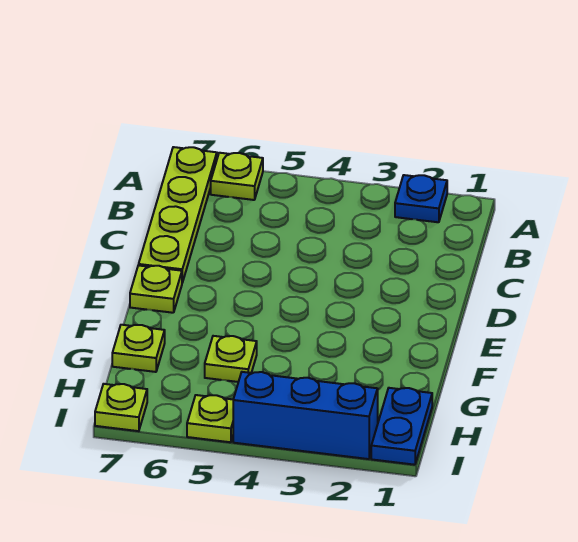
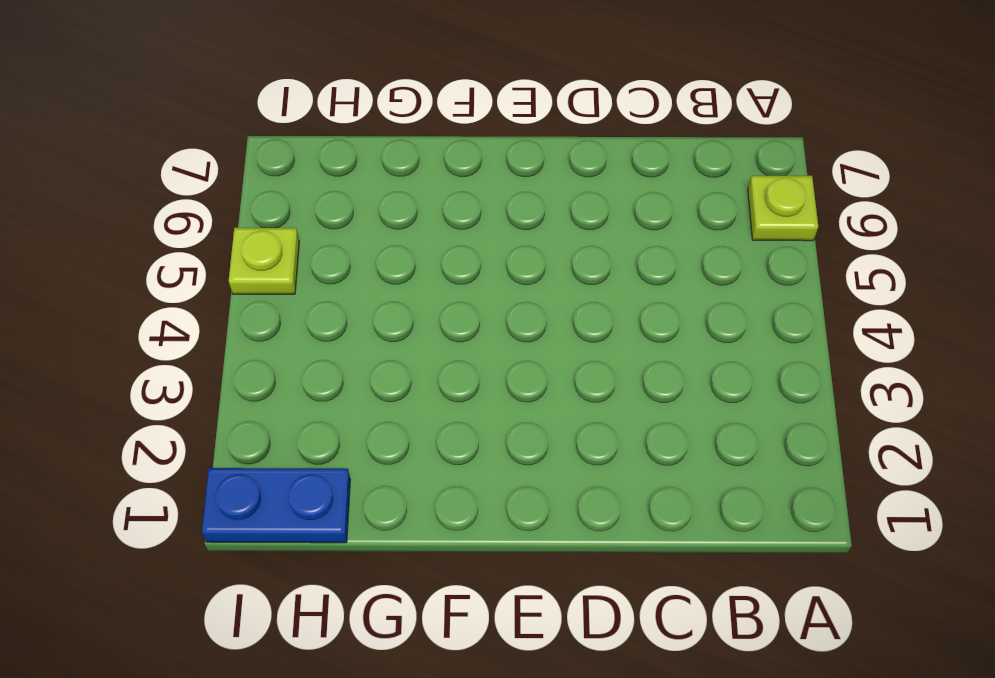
none -> blue 1x1 plate [395,175,447,222]
none -> lime 1x4 plate [139,147,217,283]

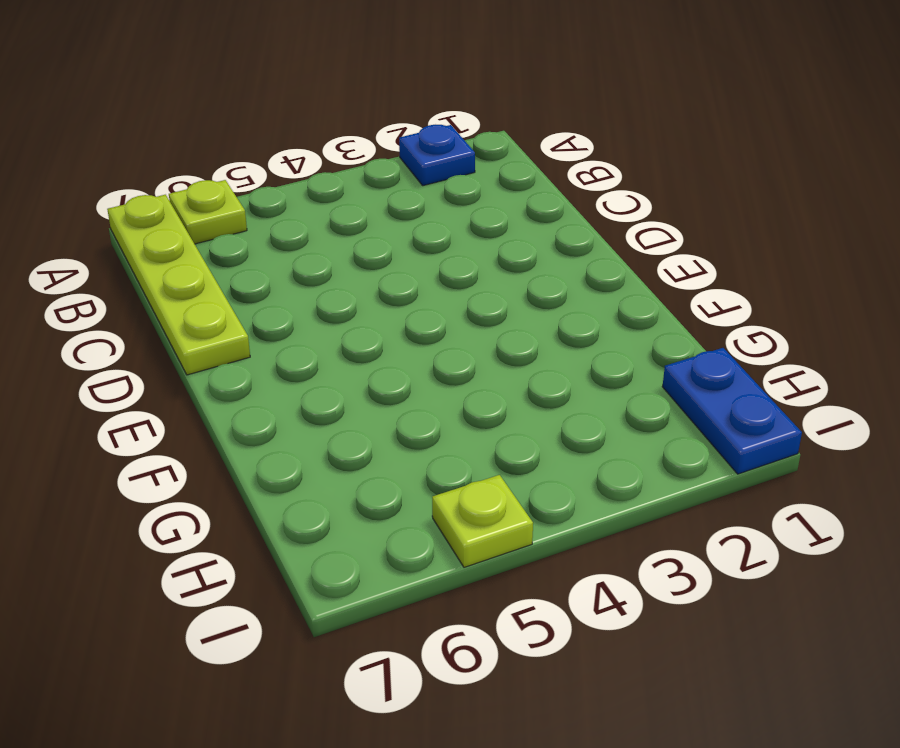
none -> lime 1x1 plate [130,265,182,313]
none -> lime 1x1 plate [205,336,257,382]

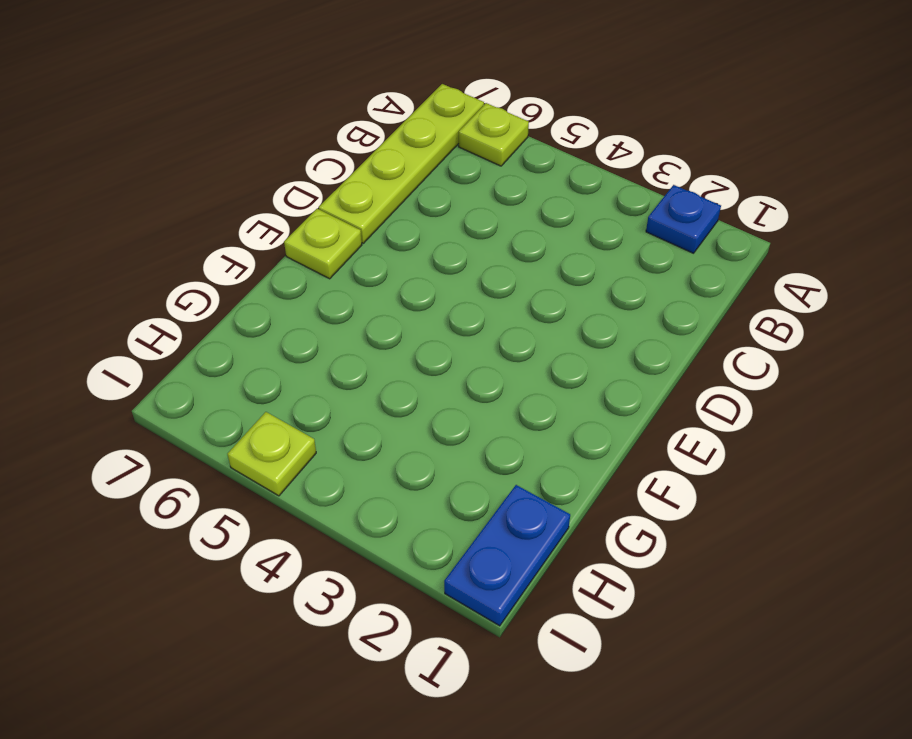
none -> lime 1x1 plate [205,336,257,382]
none -> lime 1x1 plate [112,325,165,372]

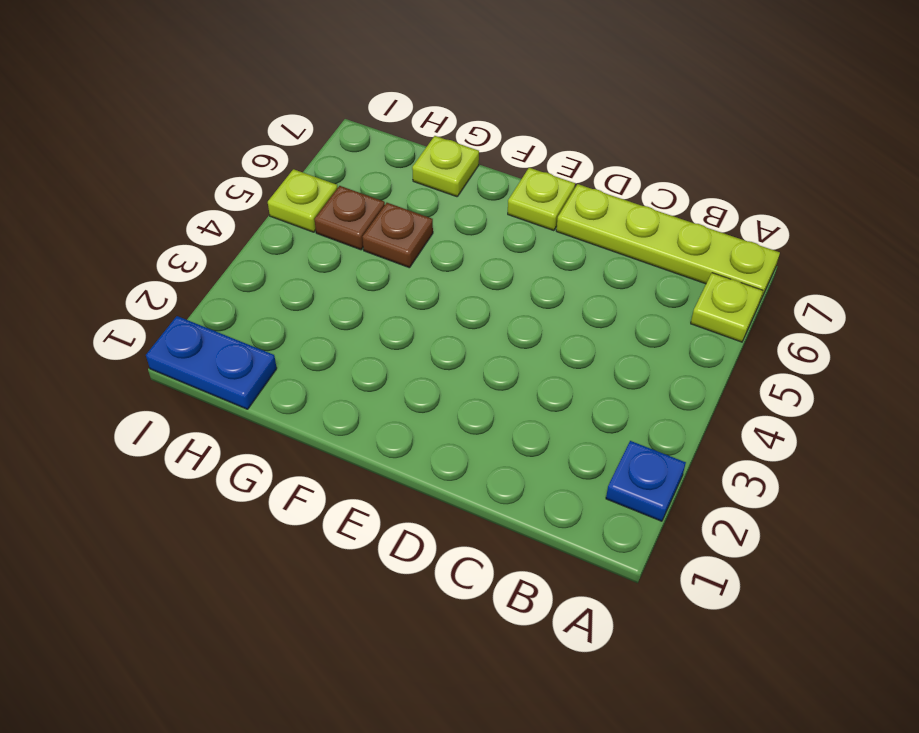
brown 1x1 plate [363,203,433,268] -> lime 1x1 plate [205,336,257,382]
brown 1x1 plate [315,186,385,250] -> none
none -> blue 1x3 brick [233,372,378,459]
none -> lime 1x1 plate [95,384,147,431]

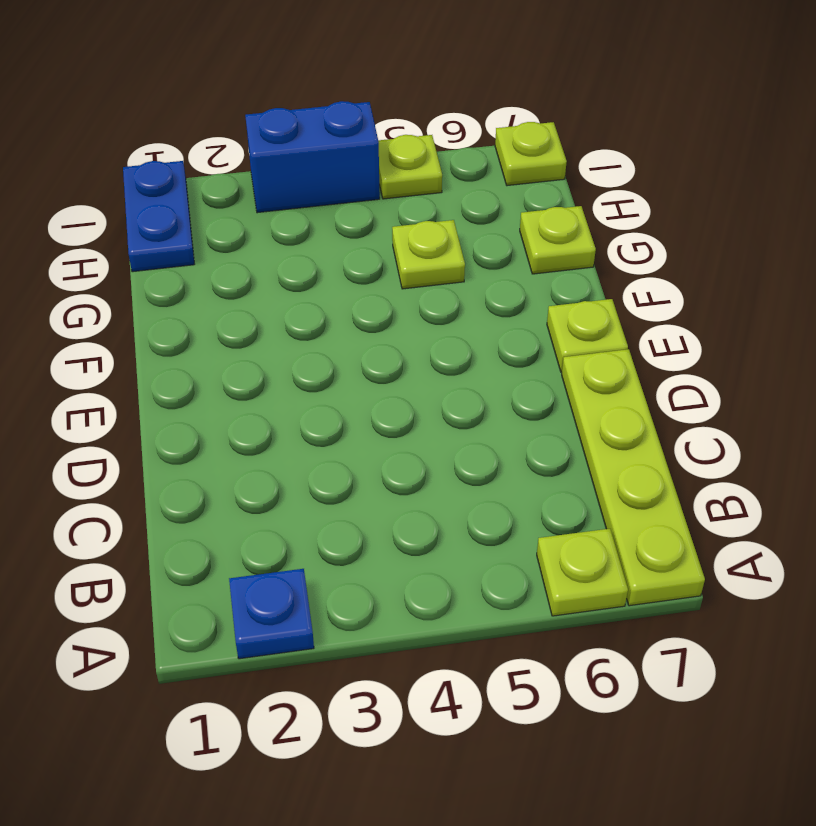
blue 1x2 brick [245,101,380,213] -> blue 1x3 brick [233,372,378,459]

